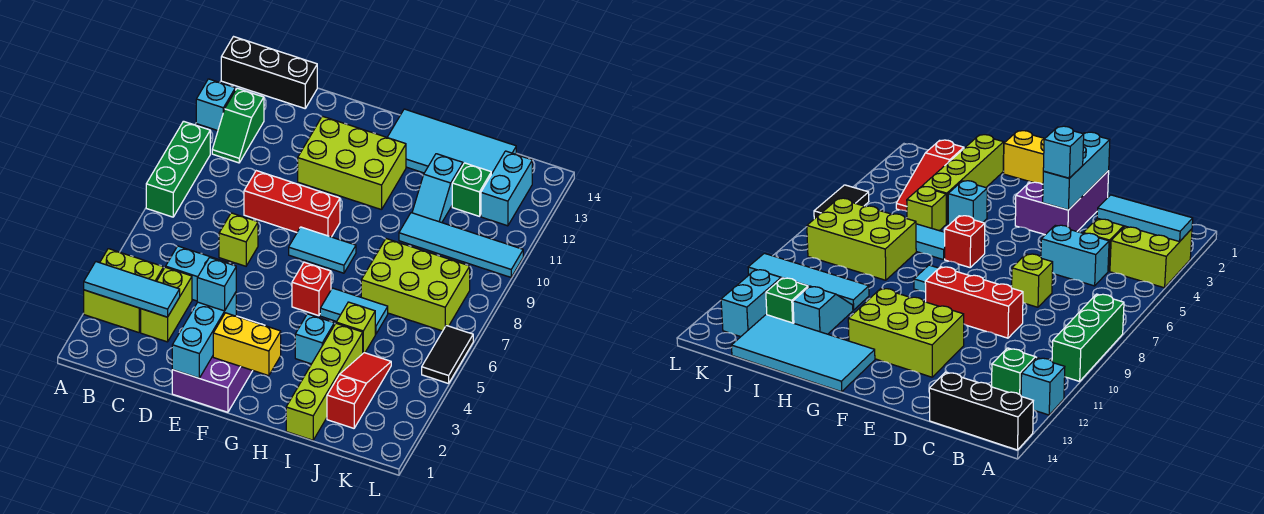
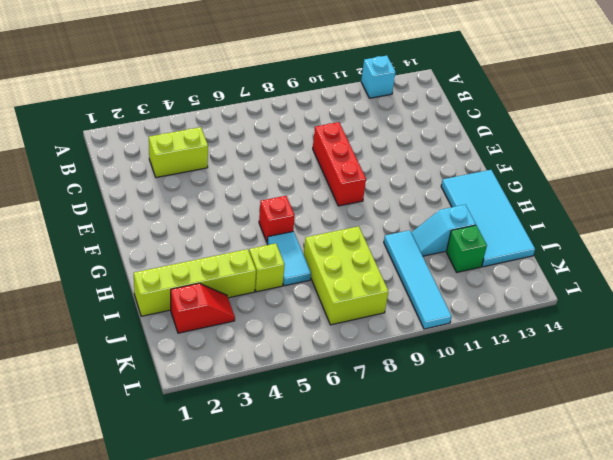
red 1x2 slope [171,283,235,333] -> red 1x3 slope [327,353,391,428]
none -> lime 2x2 brick [84,249,164,332]
none -> green 1x3 brick [146,121,210,217]
none -> black 1x3 brick [221,37,317,108]

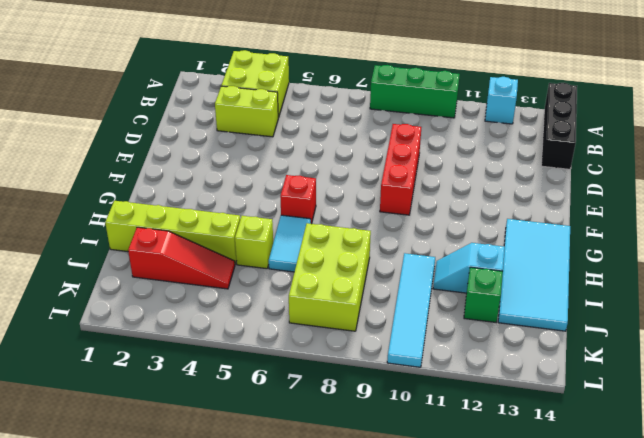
none -> green 1x2 slope [212,88,264,163]
none -> cyan 1x2 brick [166,246,233,301]
none -> lime 1x1 brick [219,213,258,266]

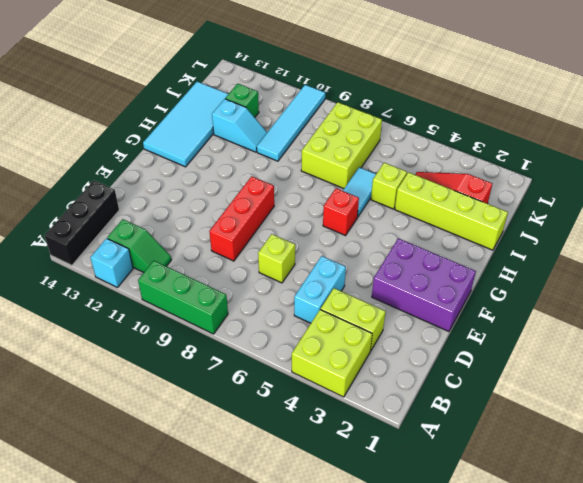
none -> lime 2x3 brick [298,116,406,210]
none -> cyan 1x2 tile [289,227,356,273]
none -> cyan 1x1 brick [295,314,334,364]

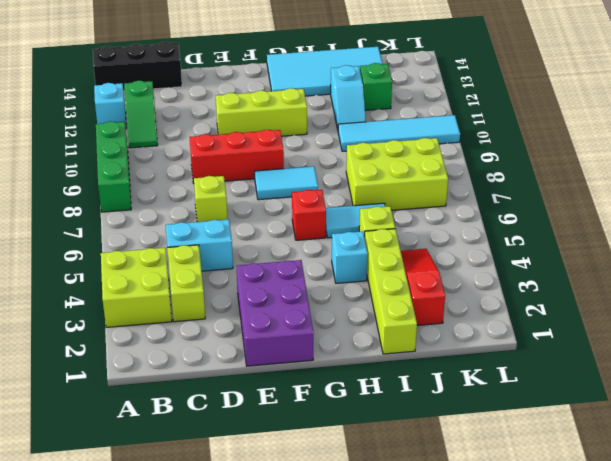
lime 1x3 brick [216,88,307,136] -> lime 2x3 brick [298,116,406,210]
none -> cyan 1x2 brick [481,151,532,226]
none -> black 1x2 tile [422,326,473,384]
none -> cyan 1x3 tile [84,262,180,317]

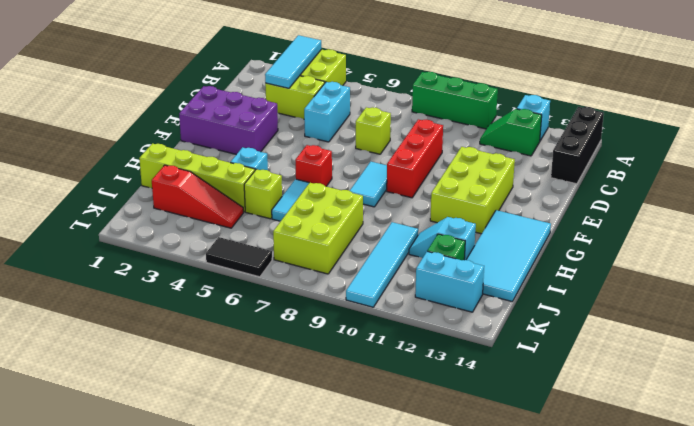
none -> cyan 1x3 brick [172,292,236,378]
none -> yellow 1x2 brick [213,313,281,376]
none -> cyan 1x1 brick [197,257,236,311]

